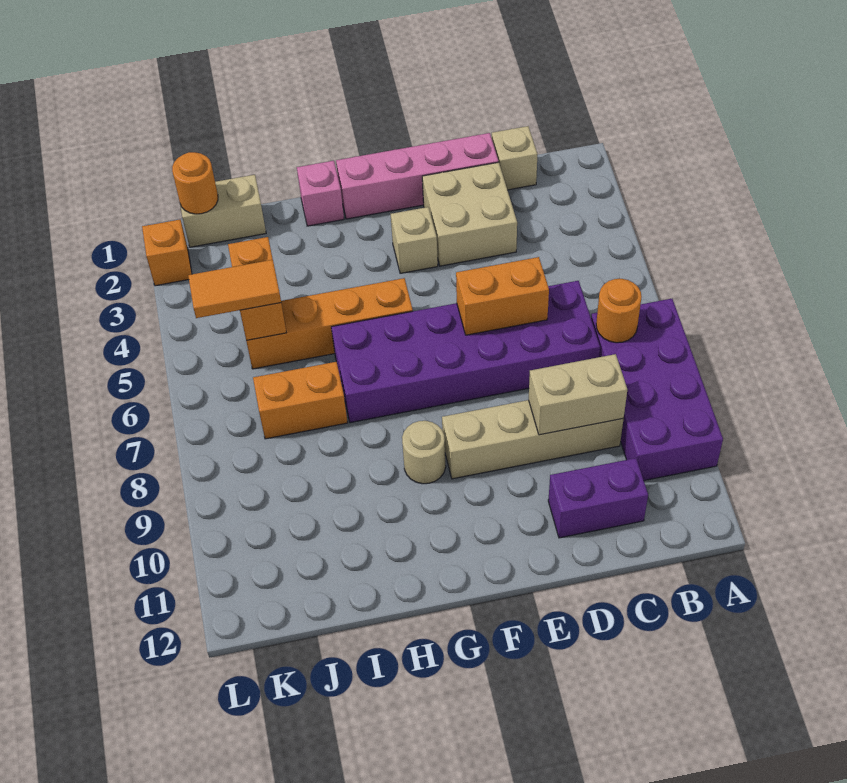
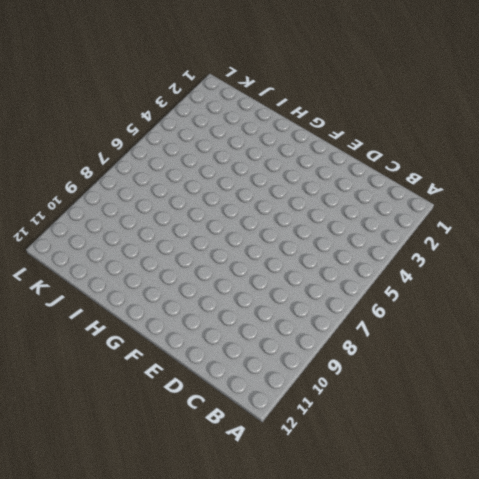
none -> purple 2x4 brick [591,299,723,480]
none -> tan 1x1 brick [492,126,538,190]
none -> purple 2x6 brick [331,281,600,423]

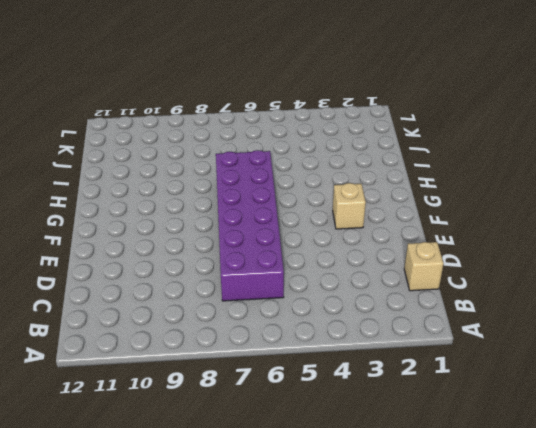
none -> purple 2x4 brick [591,299,723,480]
none -> tan 1x4 brick [442,400,623,479]
none -> purple 1x2 brick [548,458,648,538]

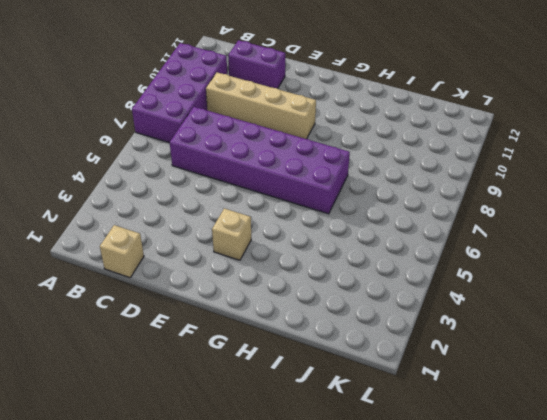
none -> pink 1x4 brick [336,133,498,219]
none -> tan 2x2 brick [422,162,517,266]
none -> orange 1x4 brick [246,278,413,369]

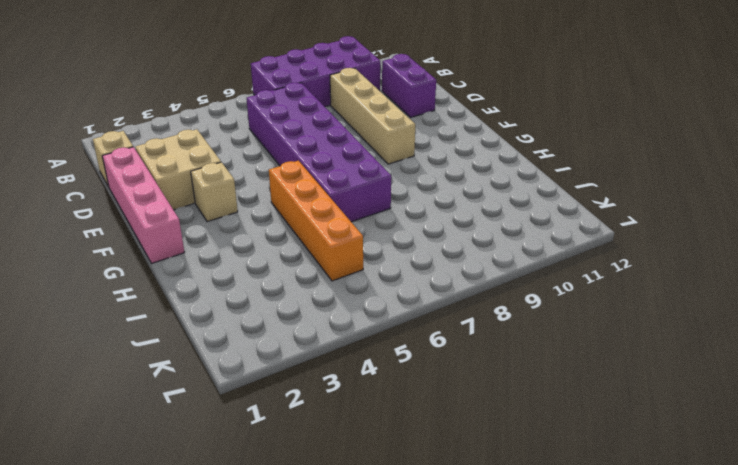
none -> tan 1x1 round brick [402,421,446,484]
none -> pink 1x1 brick [297,161,344,226]
none -> orange 1x2 brick [253,362,348,439]

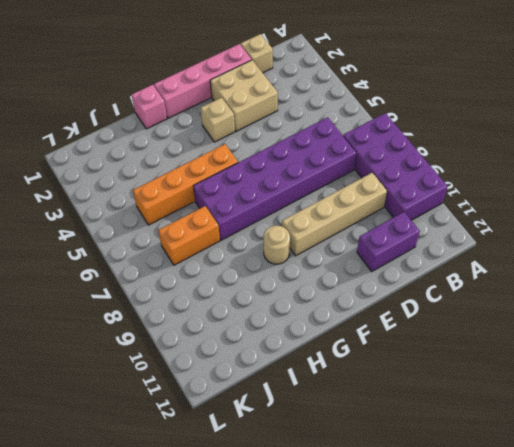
none -> tan 1x2 brick [180,175,266,247]
none -> orange 1x1 brick [142,220,192,286]
none -> orange 1x1 round brick [596,279,642,343]

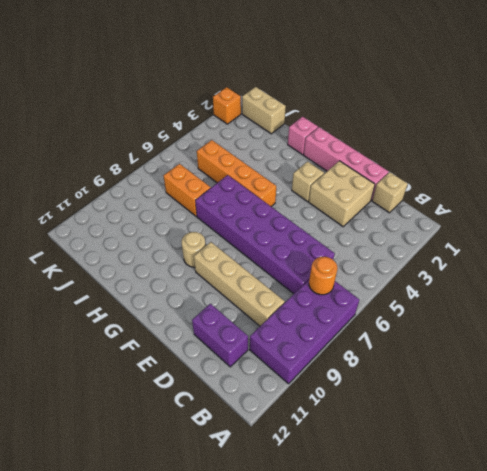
none -> tan 1x2 brick [529,354,627,435]
none -> orange 1x2 brick [456,257,549,335]
none -> orange 1x2 brick [228,237,286,341]

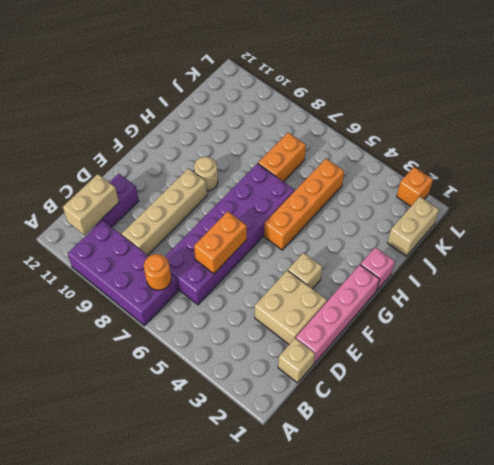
tan 1x2 brick [63,174,119,235] -> tan 1x2 brick moved to [529,354,627,435]
none -> orange 1x2 brick [228,237,286,341]
none -> orange 1x1 round brick [172,152,218,214]
none -> orange 1x2 tile [188,260,281,318]

